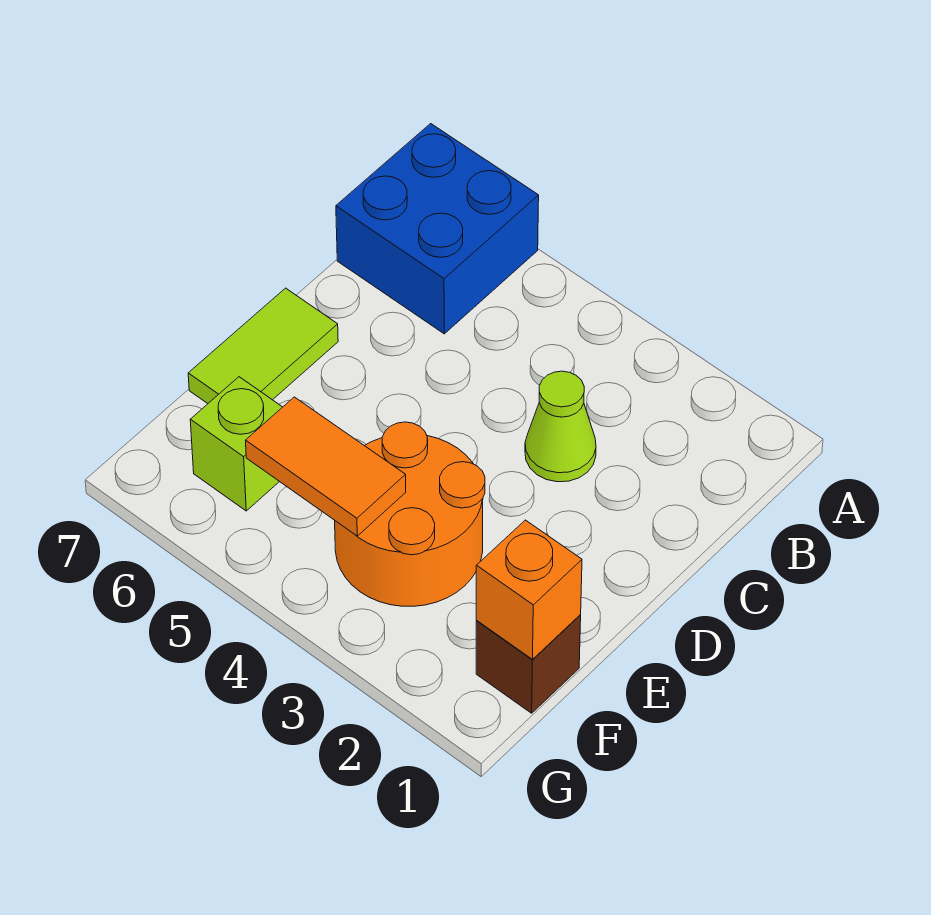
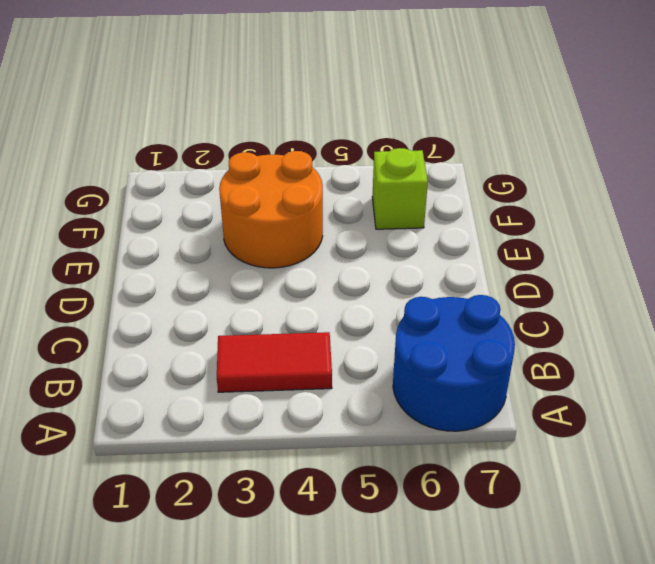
blue 2x2 round brick [393,295,515,431] -> blue 2x2 brick [336,124,539,334]
red 1x2 tile [217,332,332,392] -> none
none -> lime 1x1 cone [525,371,596,482]
none -> lime 1x2 tile [188,288,338,404]

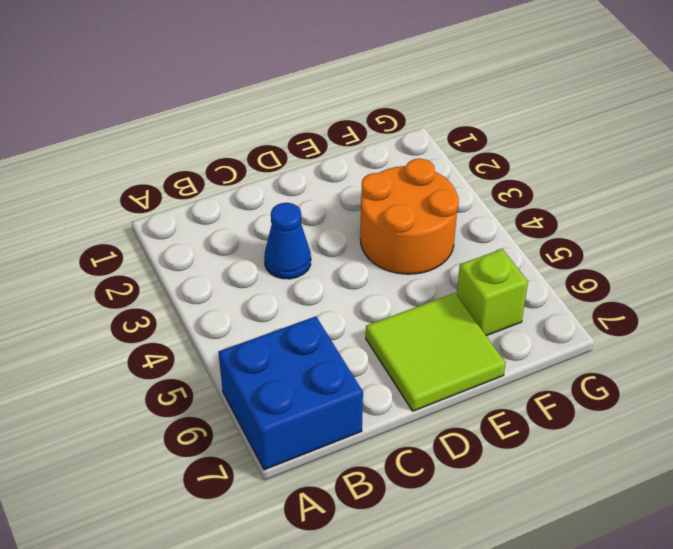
blue 1x1 cone [264,203,311,279] -> lime 1x1 cone [525,371,596,482]
lime 2x2 tile [366,293,506,411] -> lime 1x2 tile [188,288,338,404]
none -> brown 1x1 brick [476,615,581,713]
none -> orange 1x1 brick [476,520,582,659]

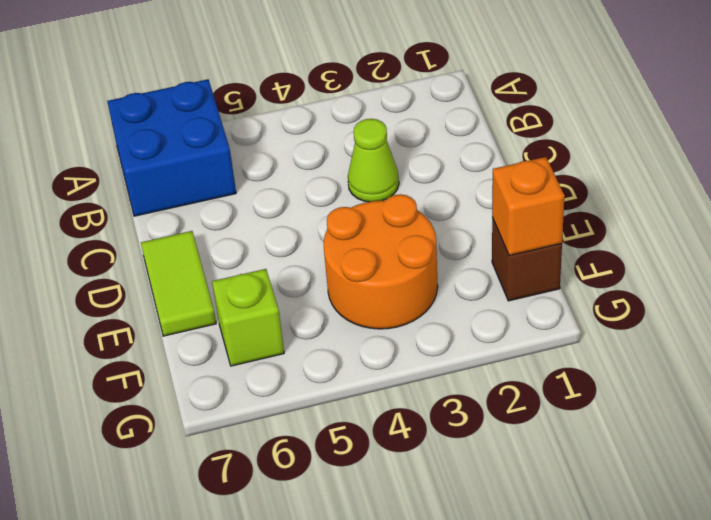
none -> orange 1x2 tile [246,397,406,536]

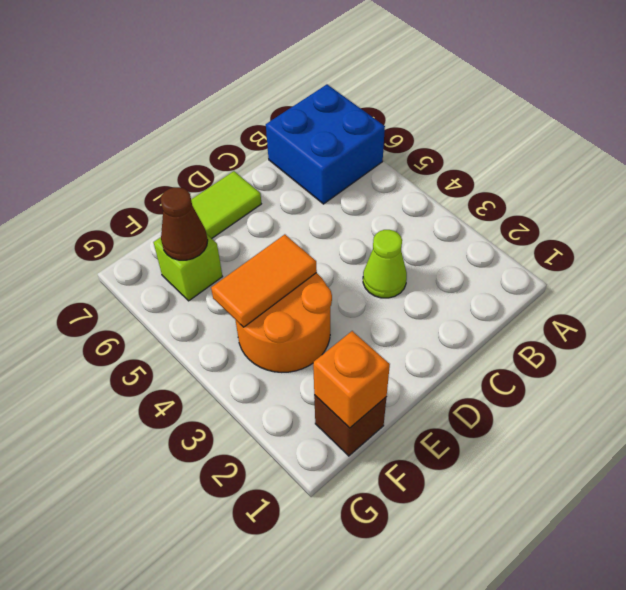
orange 1x2 tile [211,234,317,327] -> orange 1x2 tile turned to [246,397,406,536]
brown 1x1 cone [160,187,208,260] -> none

